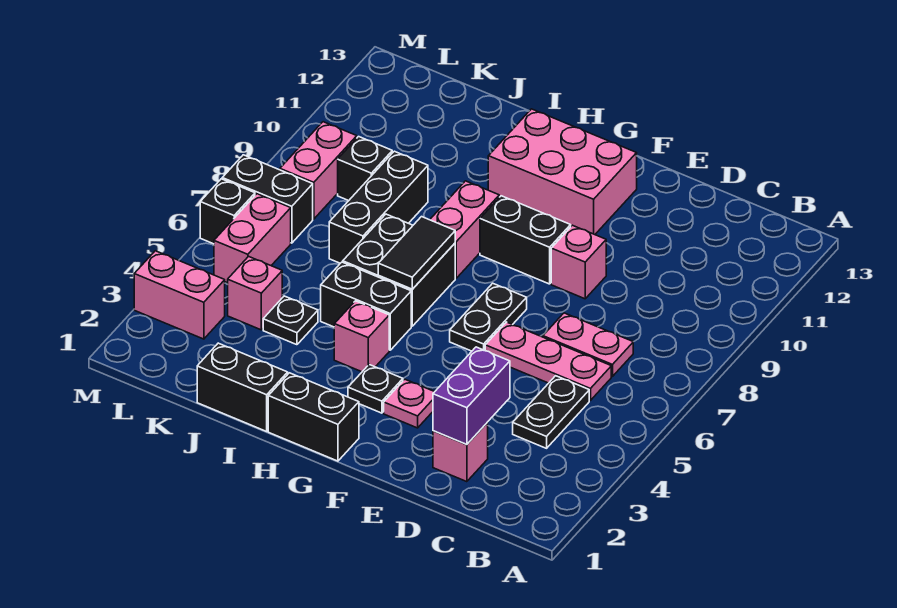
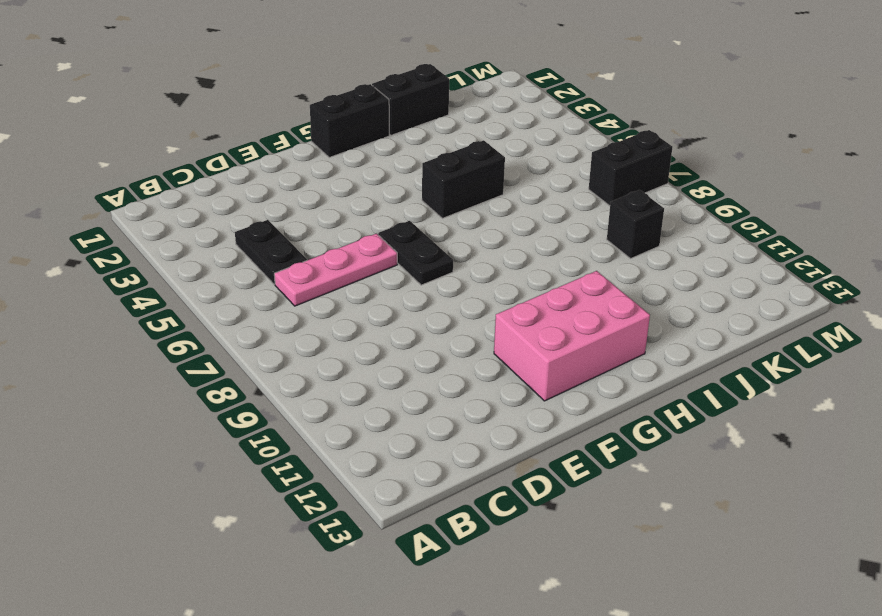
none -> pink 1x2 plate [543,313,633,376]
none -> pink 1x1 brick [433,423,488,482]
none -> pink 1x1 brick [551,225,606,299]

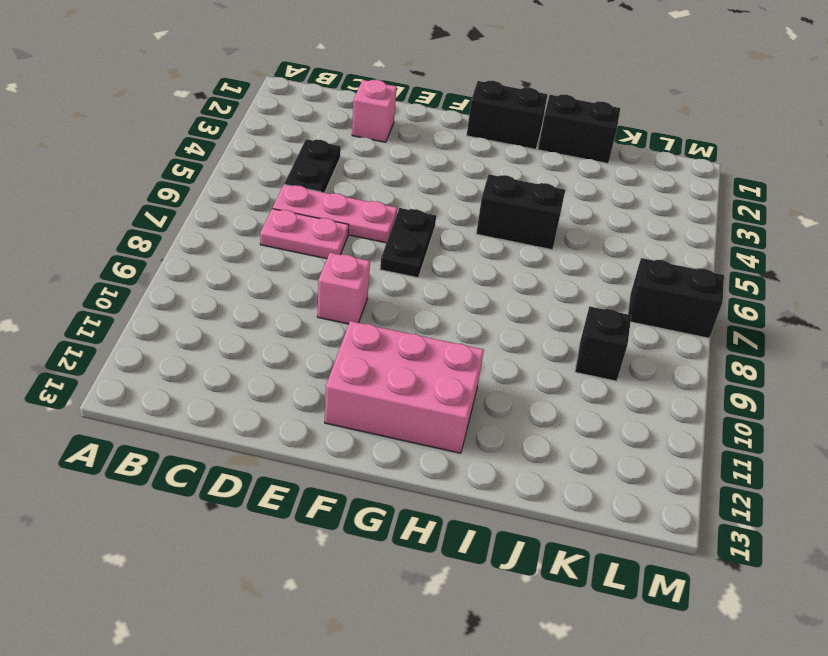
none -> pink 1x1 plate [384,379,434,428]
none -> black 1x2 brick [480,196,571,284]
none -> black 1x1 plate [348,365,403,413]

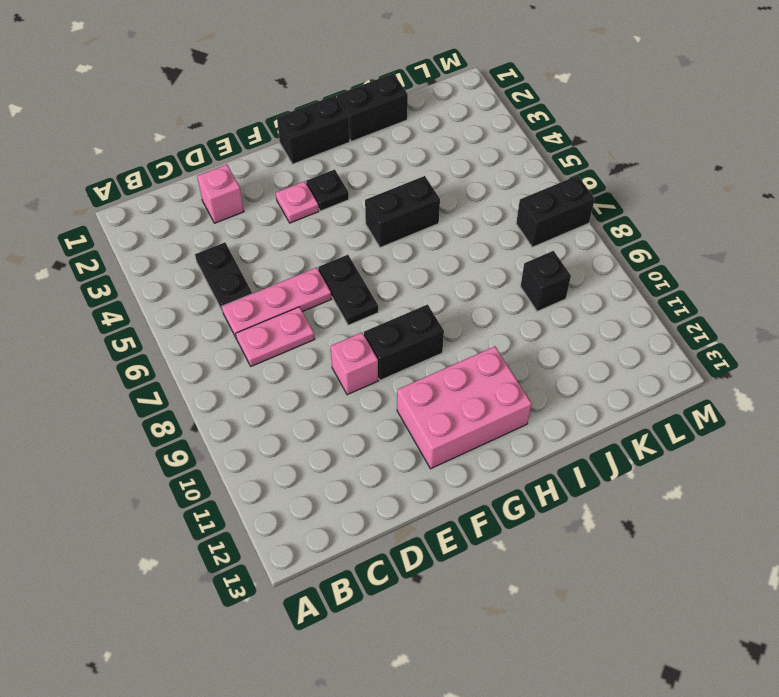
none -> pink 1x1 brick [334,301,389,372]
none -> black 2x2 brick [343,214,455,326]
none -> pink 1x2 brick [430,181,499,278]

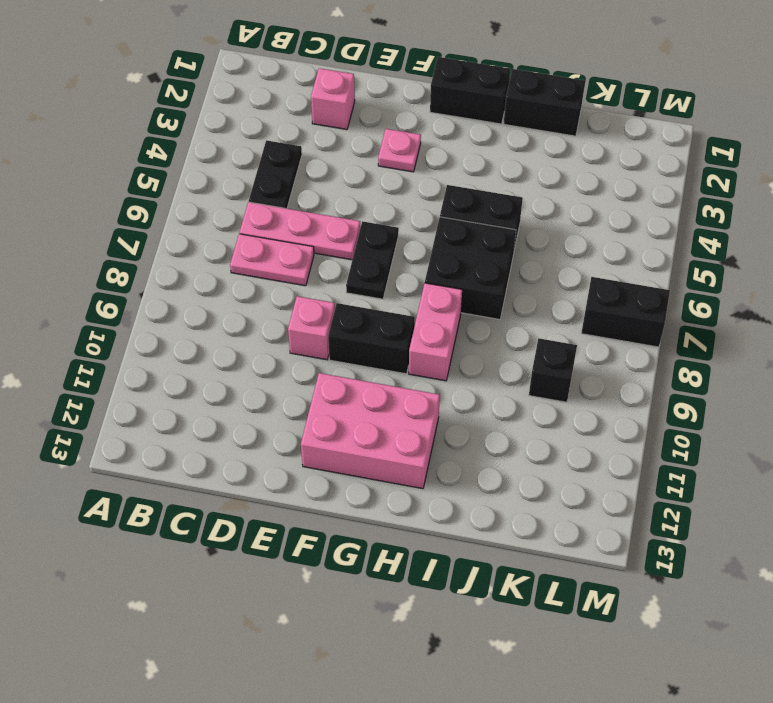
none -> black 1x1 plate [348,365,403,413]
none -> pink 1x1 brick [334,301,389,372]
none -> black 1x1 plate [263,296,318,345]

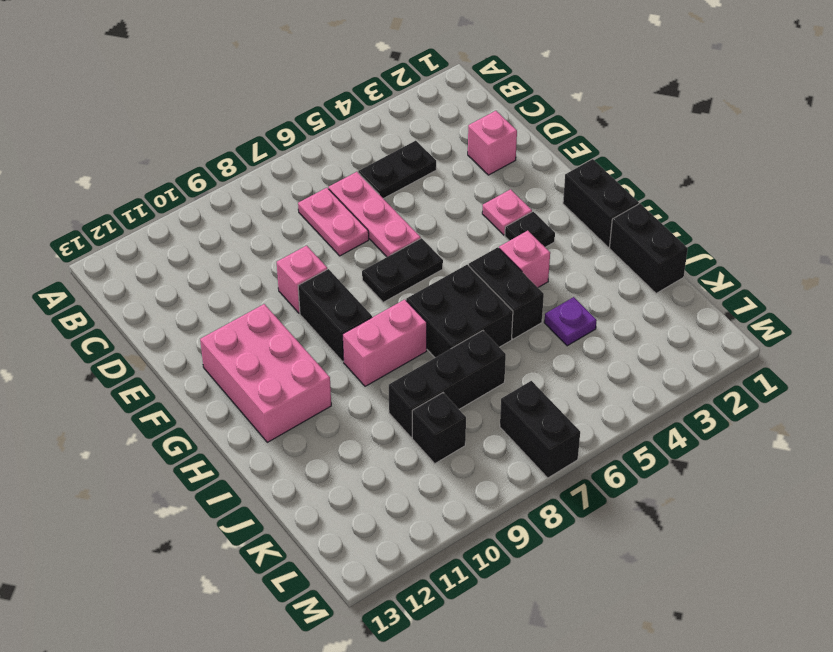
purple 1x1 plate [544,297,597,346] -> black 1x1 plate [263,296,318,345]
none -> pink 1x1 brick [228,256,282,330]
none -> pink 1x2 brick [134,251,225,339]
none -> pink 1x2 brick [214,194,291,283]

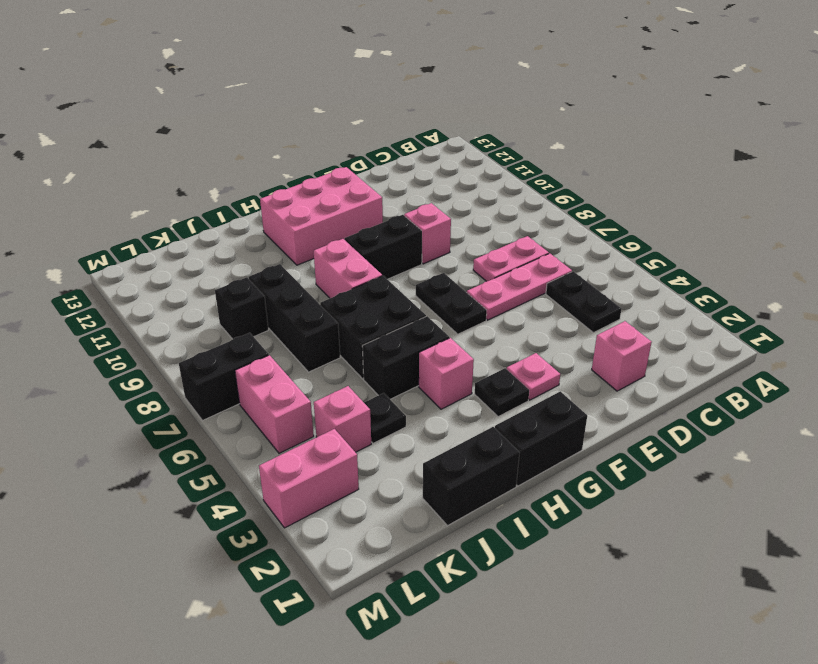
none -> pink 1x2 brick [280,122,357,219]
none -> black 1x1 brick [200,179,255,244]
none -> purple 1x2 brick [433,347,510,445]

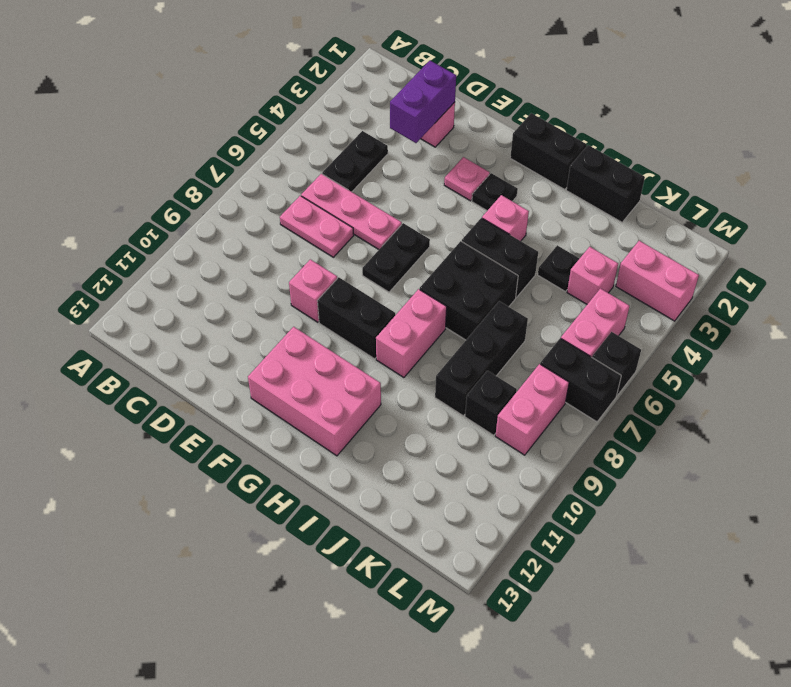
none -> black 1x2 tile [378,217,455,289]

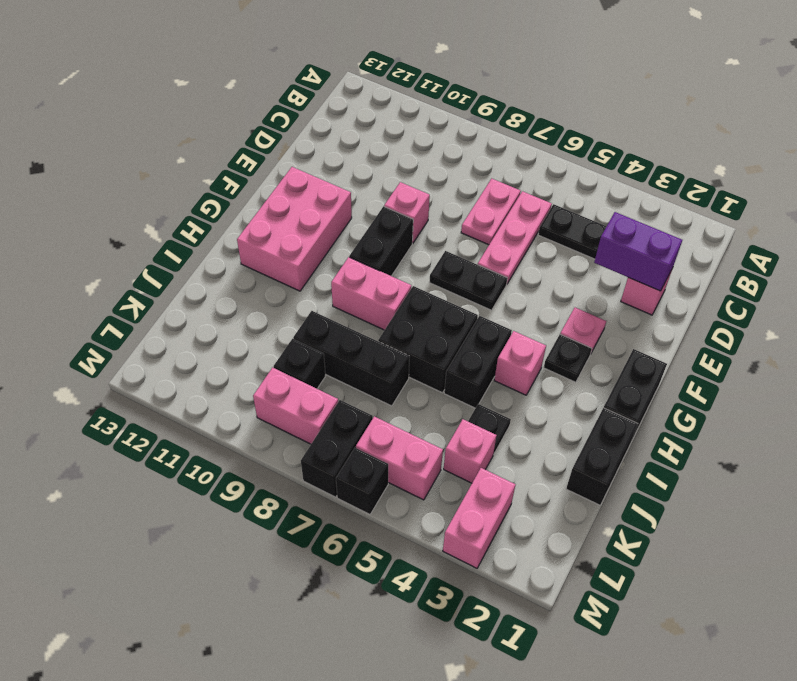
none -> black 1x2 tile [378,217,455,289]

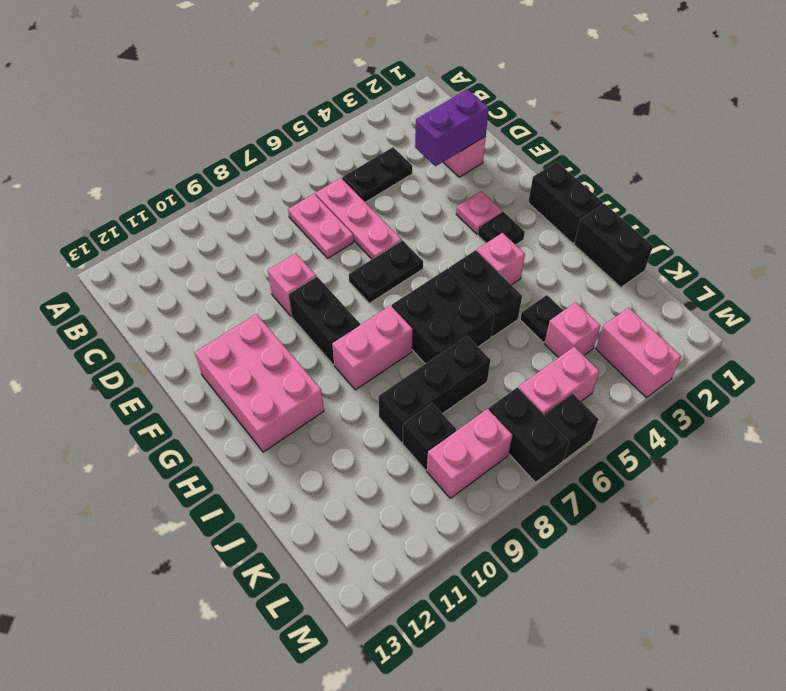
none -> black 1x2 tile [378,217,455,289]

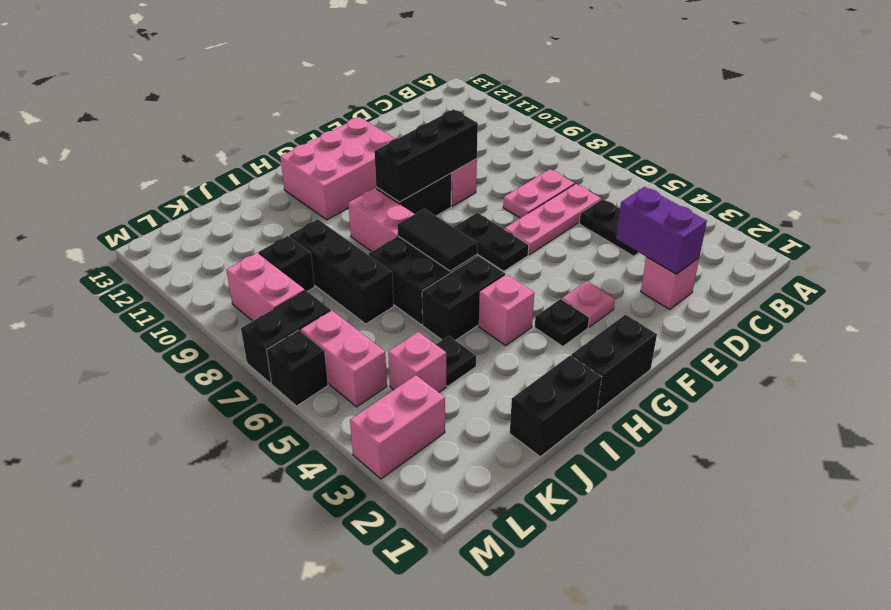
black 1x3 brick [374,109,478,202] -> none

